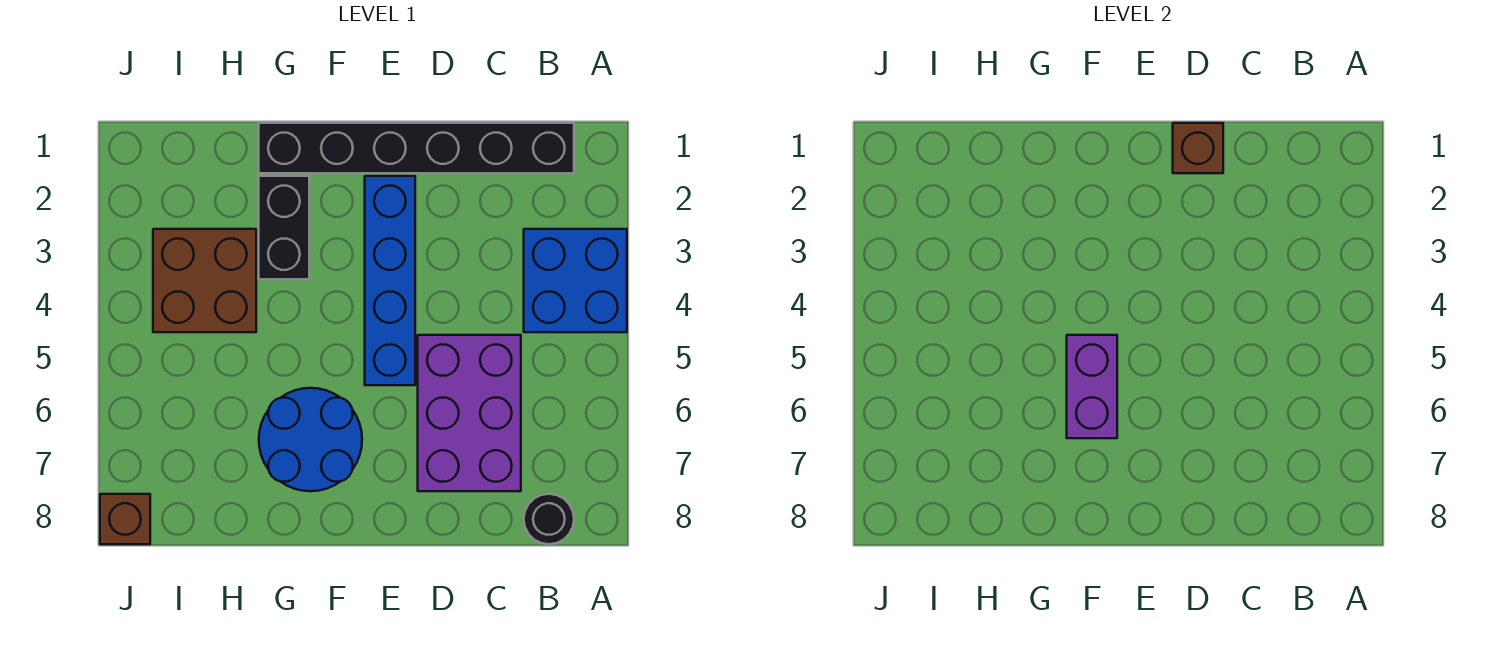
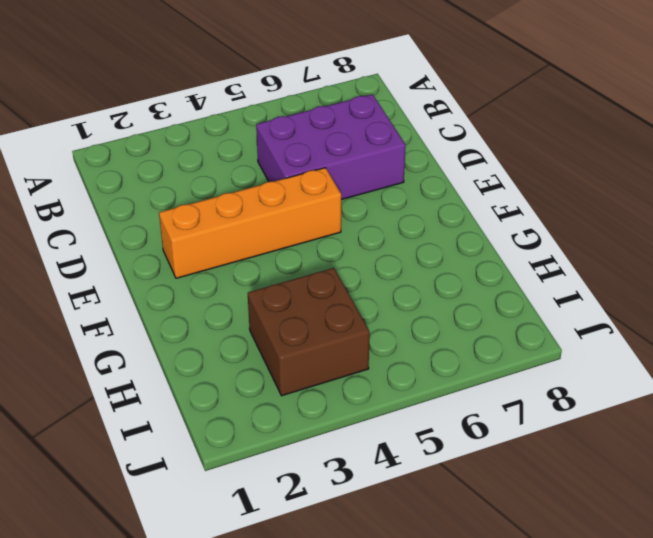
orange 1x4 brick [159,168,341,278] -> blue 1x4 brick [365,176,415,385]
none -> blue 2x2 brick [524,229,627,332]
none -> black 1x6 brick [259,123,574,173]

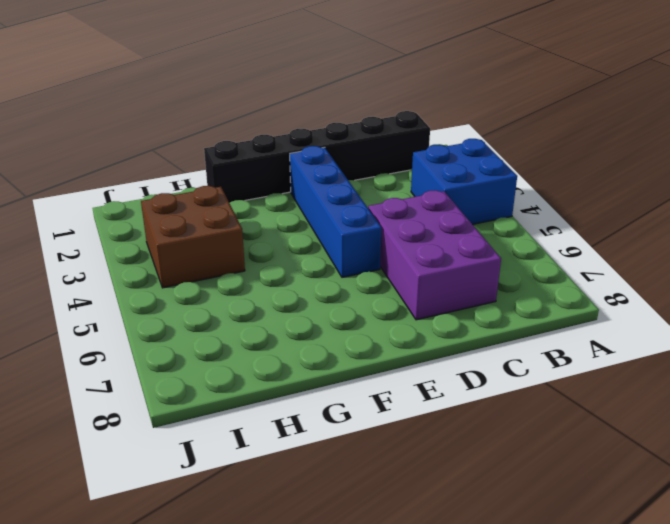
none -> black 1x1 round brick [524,494,574,544]
none -> blue 2x2 round brick [259,388,362,491]

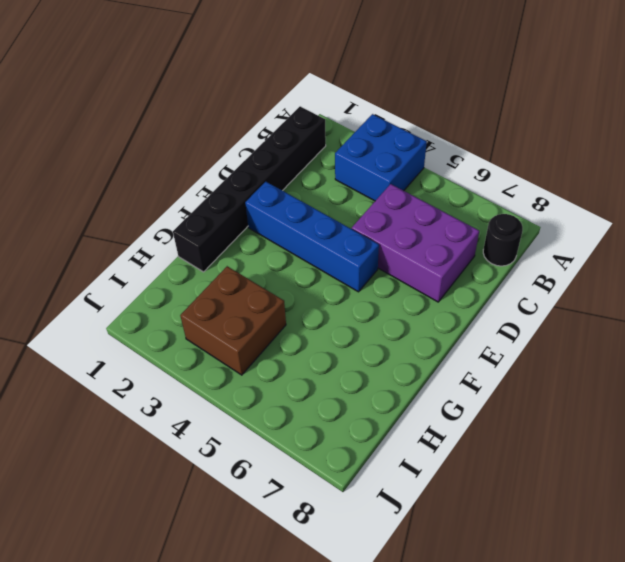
none -> blue 2x2 round brick [259,388,362,491]
none -> black 1x2 brick [259,176,309,279]

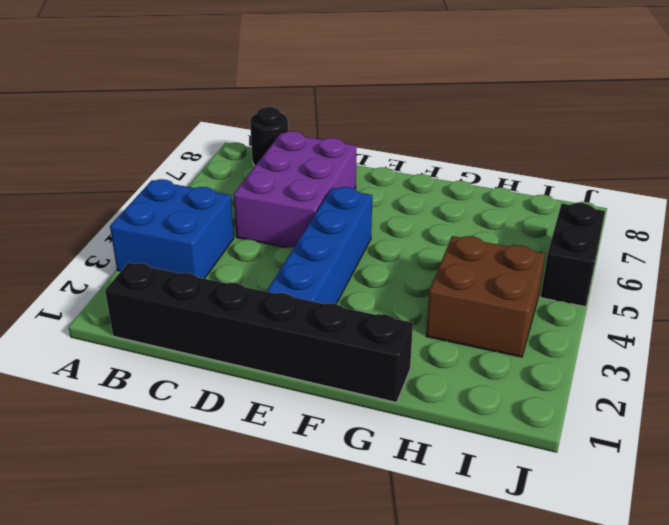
black 1x2 brick [541,203,605,307] -> black 1x2 brick moved to [259,176,309,279]
none -> blue 2x2 round brick [259,388,362,491]
none -> brown 1x1 brick [100,494,150,544]

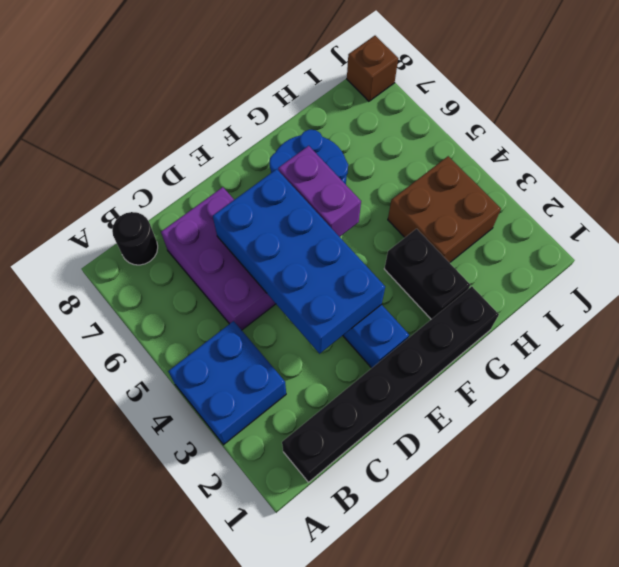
blue 2x4 brick [213,169,385,354] -> none
none -> brown 1x1 brick [1173,123,1223,173]

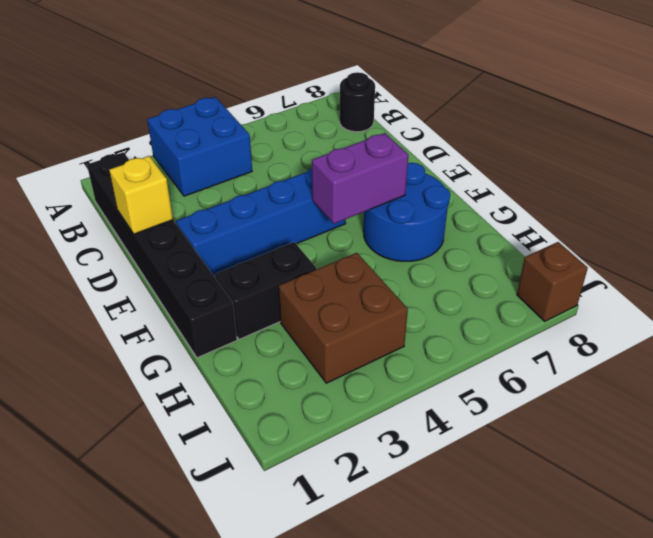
yellow 1x1 brick [109,156,173,234] -> brown 1x1 brick [1173,123,1223,173]
none -> purple 2x3 brick [418,335,521,491]

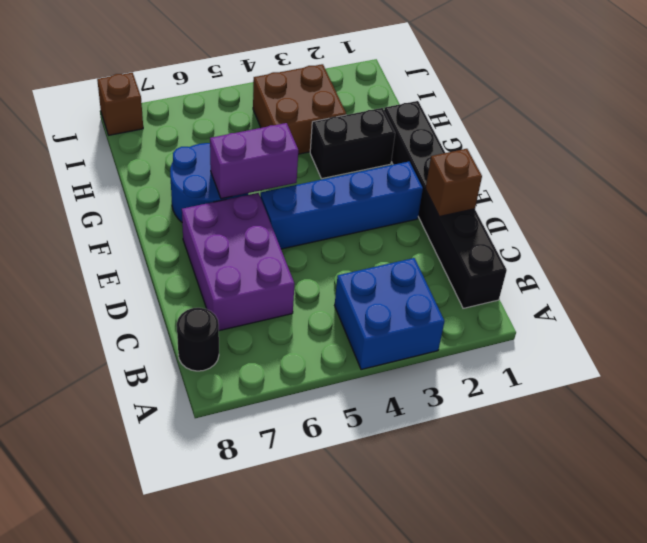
purple 2x3 brick [182,193,295,331] -> purple 2x3 brick turned to [418,335,521,491]

